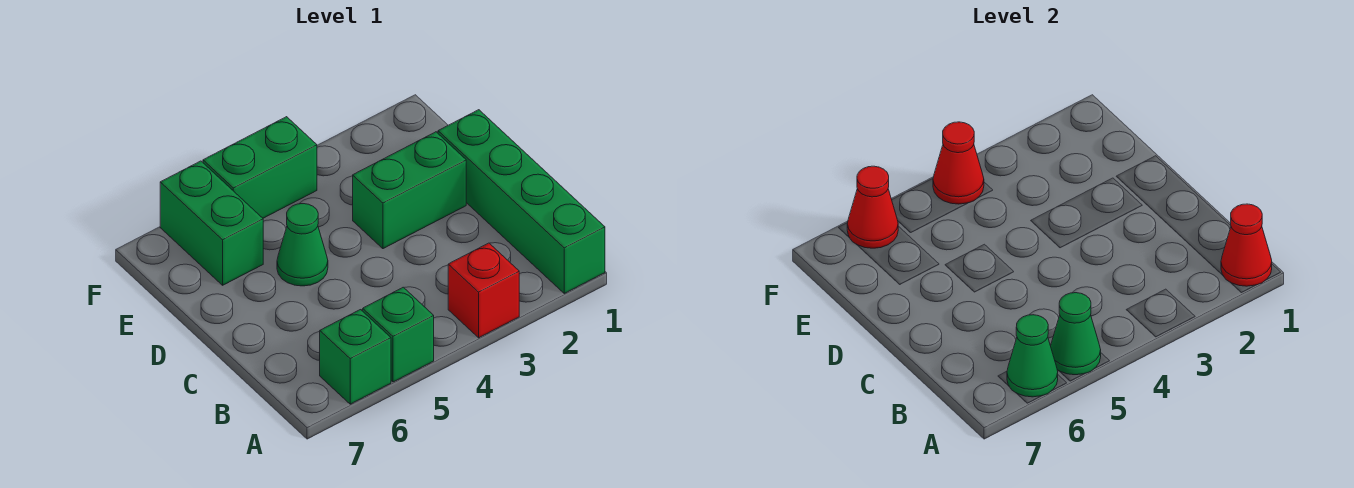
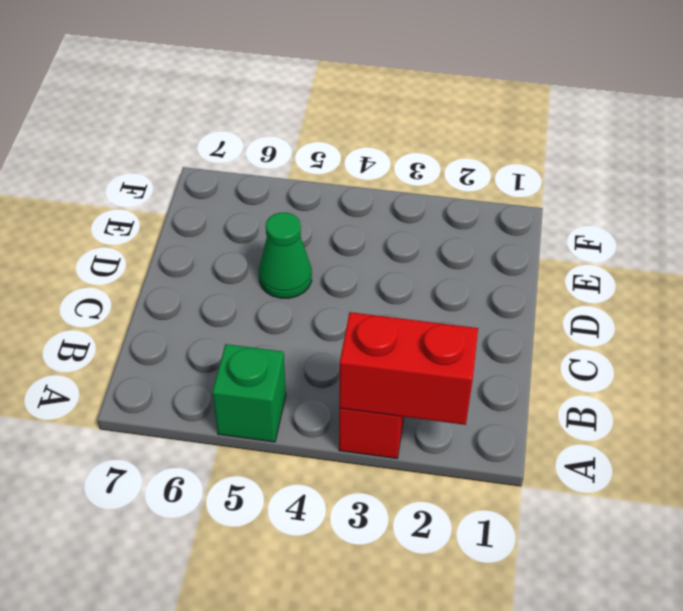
red 1x2 brick [339,312,478,425] -> none
none -> green 1x4 brick [438,110,605,293]
none -> green 1x1 brick [320,310,391,404]
none -> green 1x2 brick [353,132,466,249]

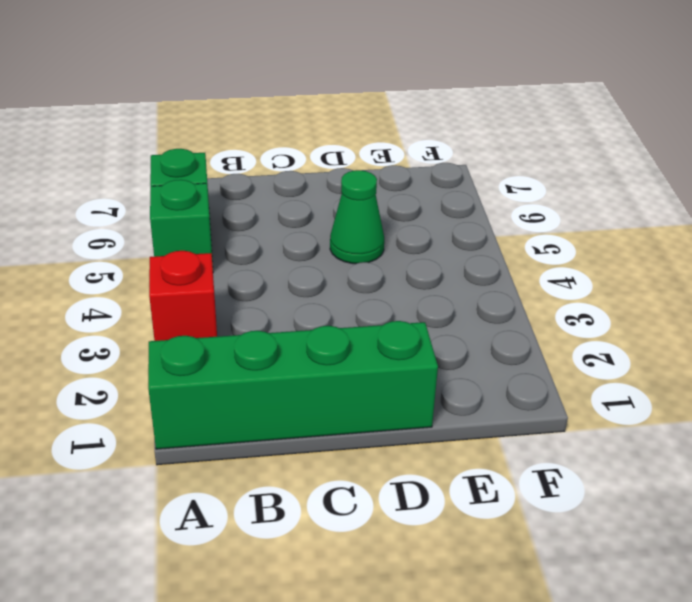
none -> green 1x2 brick [353,132,466,249]
none -> green 1x2 brick [160,161,263,285]
none -> green 1x2 brick [203,117,317,218]

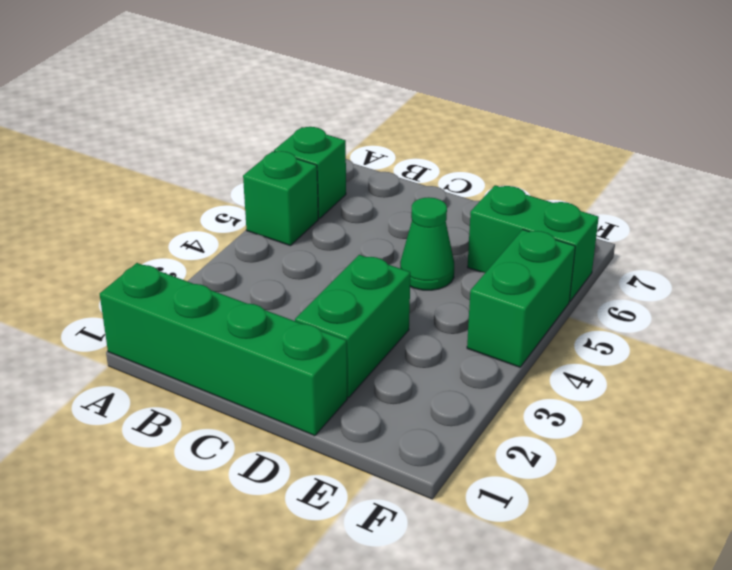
none -> red 1x1 brick [448,243,519,338]
none -> red 1x1 cone [1221,204,1272,286]
none -> green 1x1 cone [1051,293,1101,375]

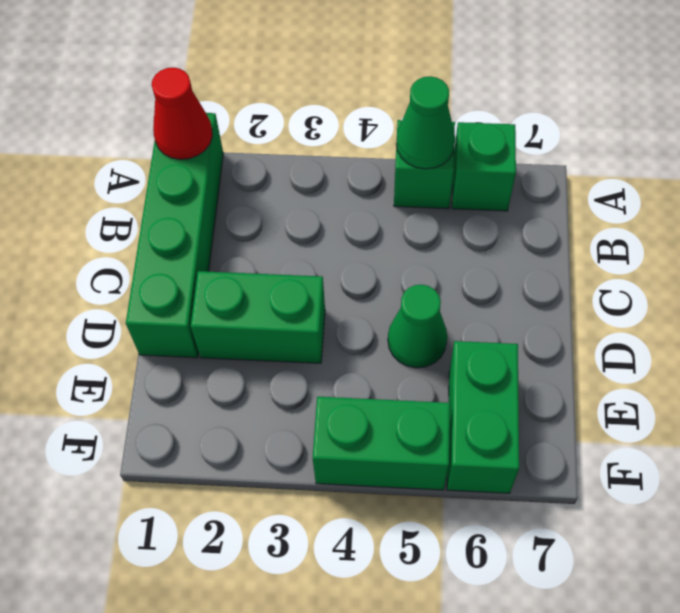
none -> red 1x1 brick [448,243,519,338]
none -> green 1x1 cone [1007,315,1058,397]
none -> red 1x1 cone [933,122,984,204]

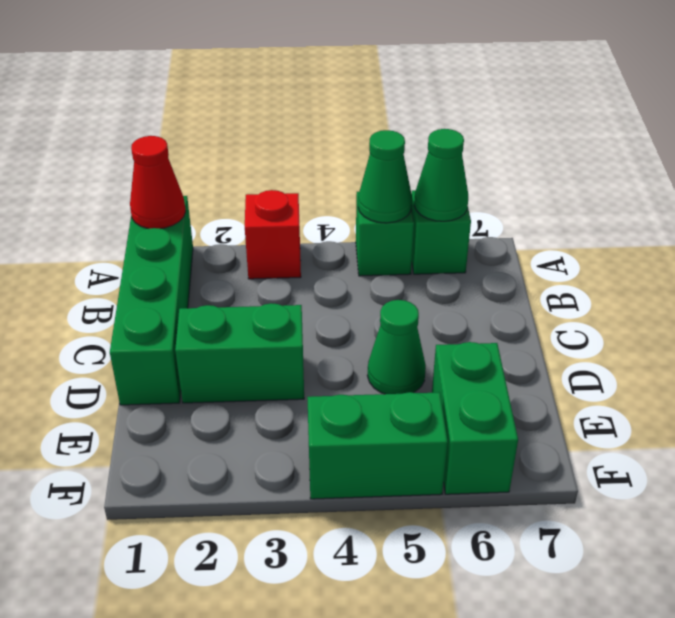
none -> red 1x1 cone [933,122,984,204]
none -> red 1x1 cone [847,166,898,248]

